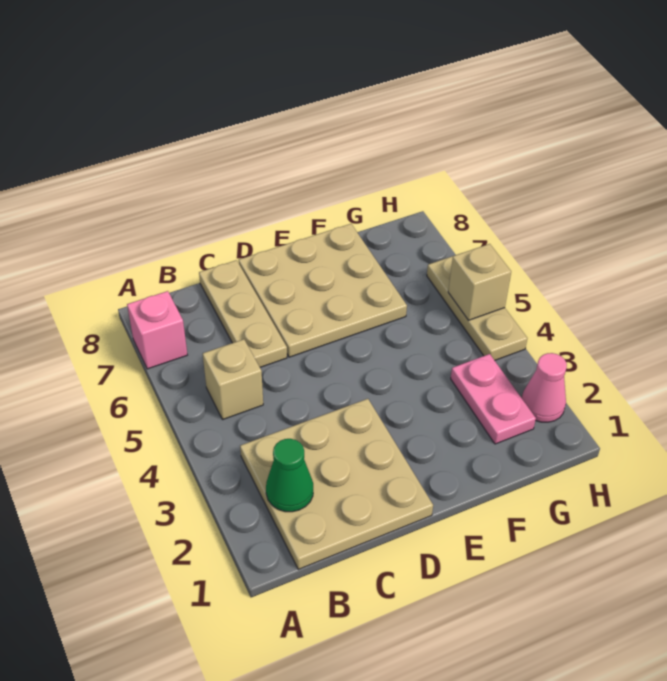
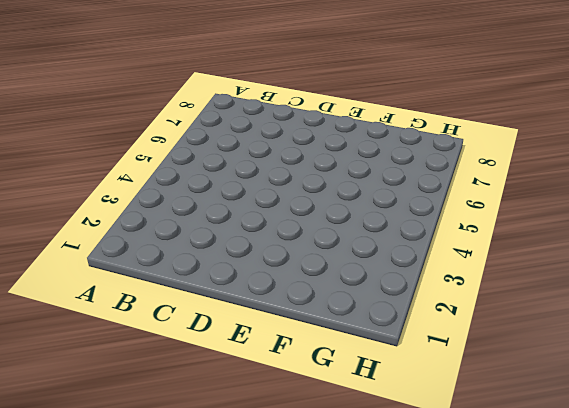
none -> pink 1x1 brick [127,291,187,369]
none -> tan 3x3 plate [240,399,433,569]

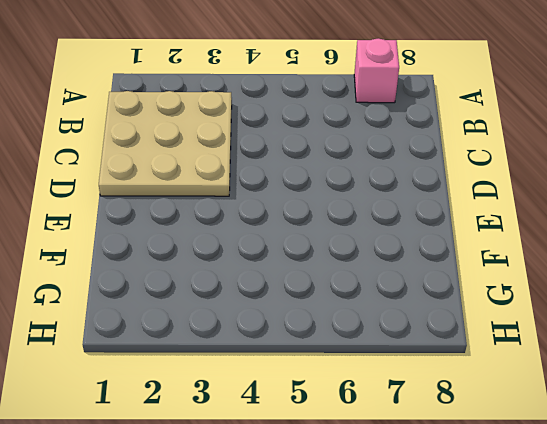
none -> tan 1x1 brick [203,339,263,419]
none -> tan 1x3 plate [199,260,287,367]

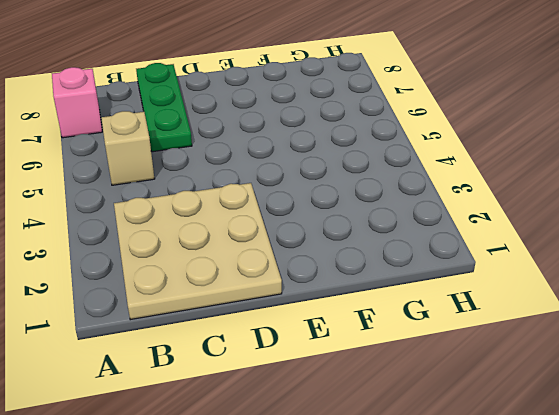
green 1x3 plate [136,63,192,152] -> tan 1x3 plate [199,260,287,367]
none -> tan 3x3 plate [239,224,407,357]
none -> pink 1x2 plate [451,354,536,444]

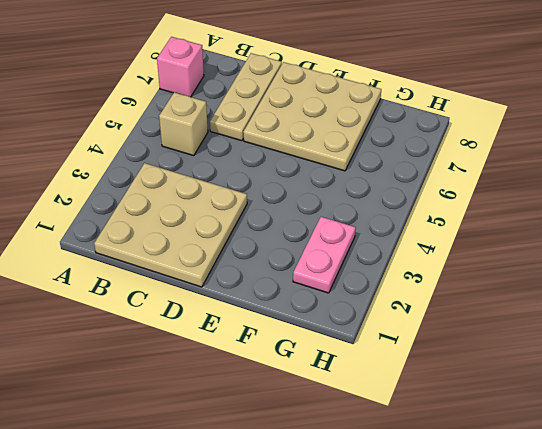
none -> pink 1x1 cone [522,353,567,422]
none -> tan 1x3 plate [427,256,527,360]

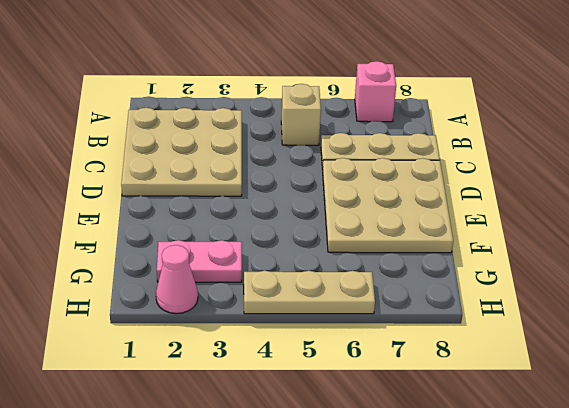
none -> green 1x1 cone [266,439,313,512]
none -> tan 1x1 brick [448,244,511,320]

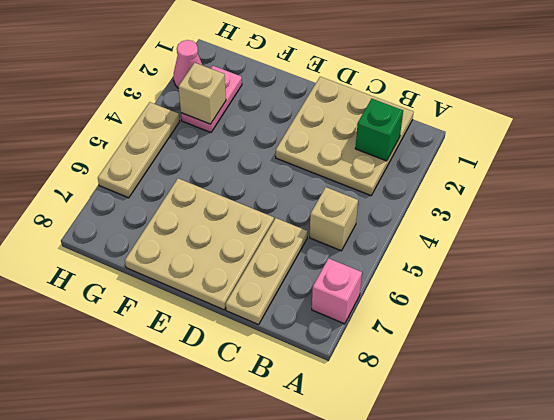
green 1x1 brick [355,99,403,161] -> green 1x1 cone [266,439,313,512]
tan 1x1 brick [178,63,226,124] -> tan 1x1 brick moved to [448,244,511,320]

